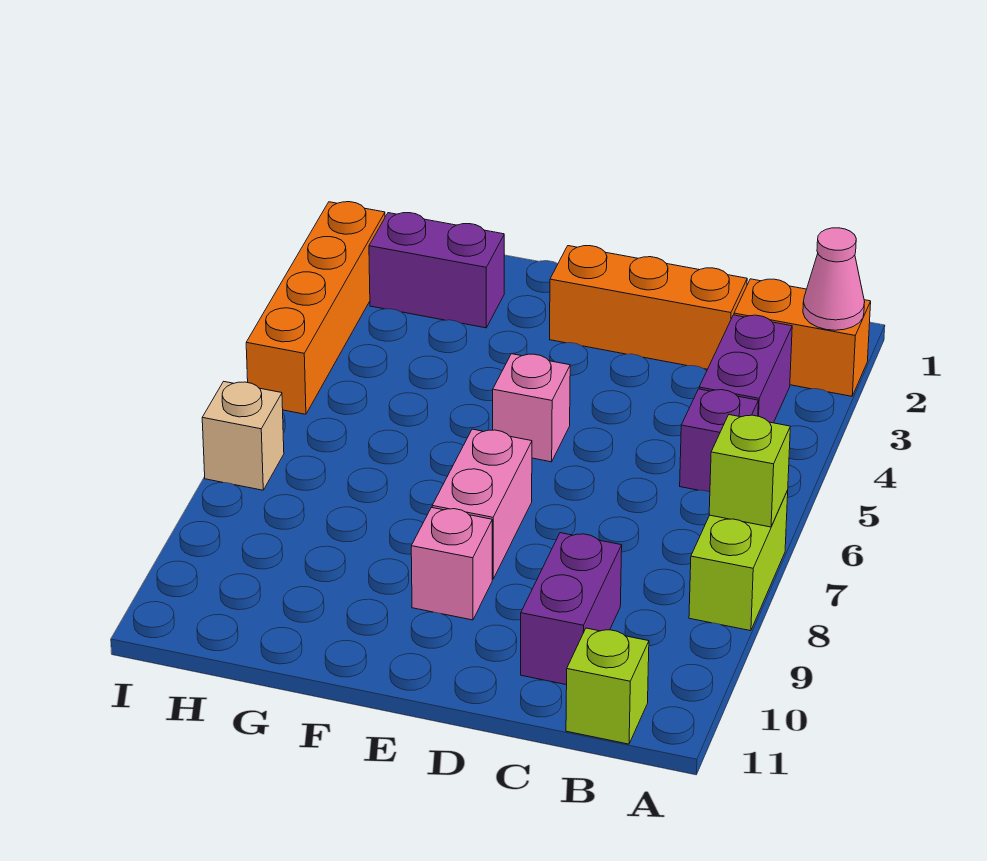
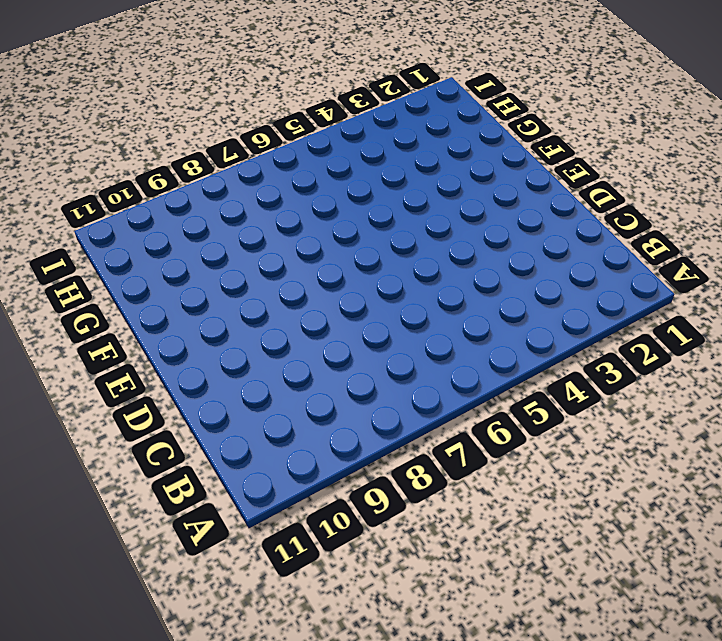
none -> orange 1x2 brick [734,279,871,396]
none -> lime 1x2 brick [689,490,788,631]
none -> purple 1x2 brick [699,315,792,423]

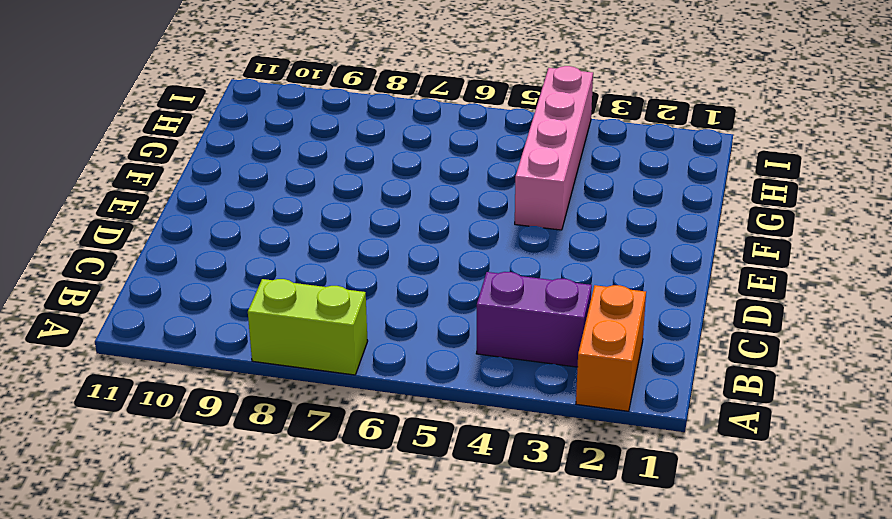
pink 1x4 brick [515,66,593,230] -> orange 1x4 brick [246,202,385,414]
none -> purple 1x1 brick [680,389,758,492]
none -> lime 1x1 brick [566,628,649,744]
none -> orange 1x3 brick [550,246,747,369]

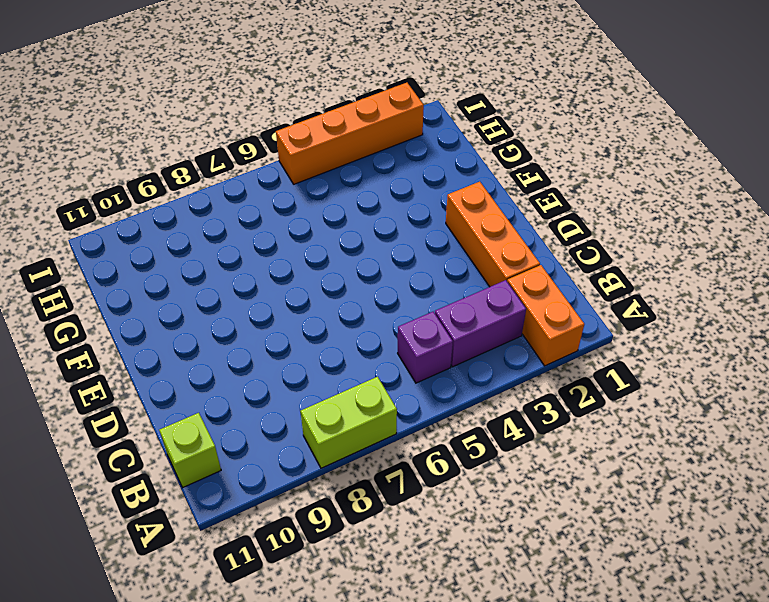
none -> purple 1x2 brick [521,533,622,685]
none -> pink 1x1 brick [493,354,570,462]
none -> pink 1x2 brick [432,429,532,579]

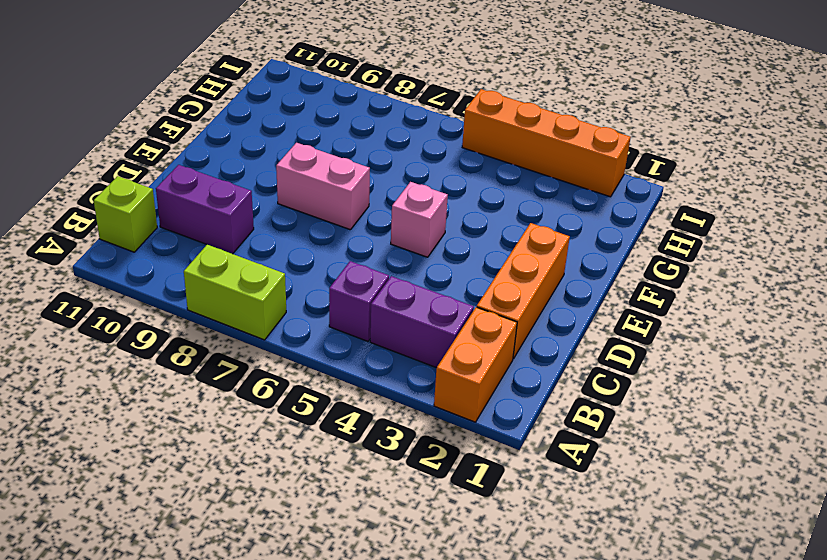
none -> pink 1x1 brick [411,508,492,620]
none -> purple 1x2 brick [369,213,504,328]
none -> tan 1x1 brick [202,381,284,490]

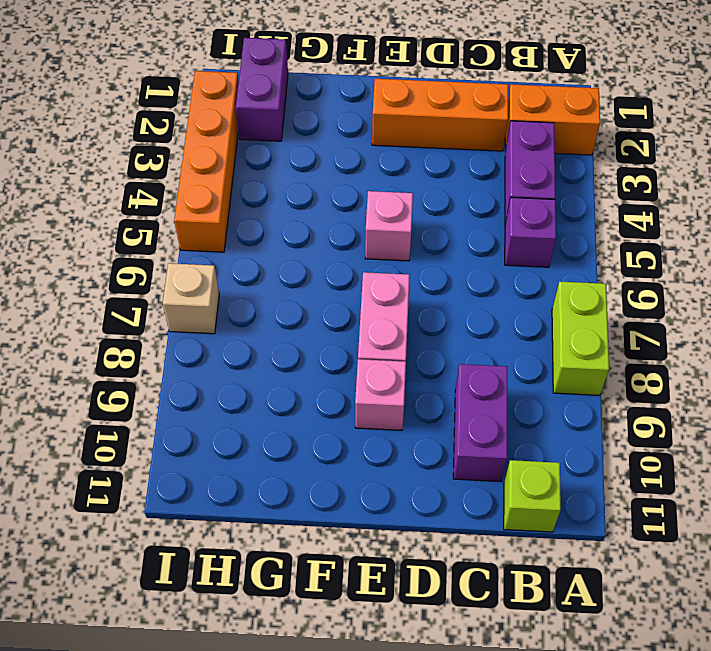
purple 1x2 brick [236,38,288,141] -> purple 1x2 brick turned to [369,213,504,328]
none -> pink 1x1 cone [803,228,865,330]
none -> lime 1x1 brick [709,415,790,527]

